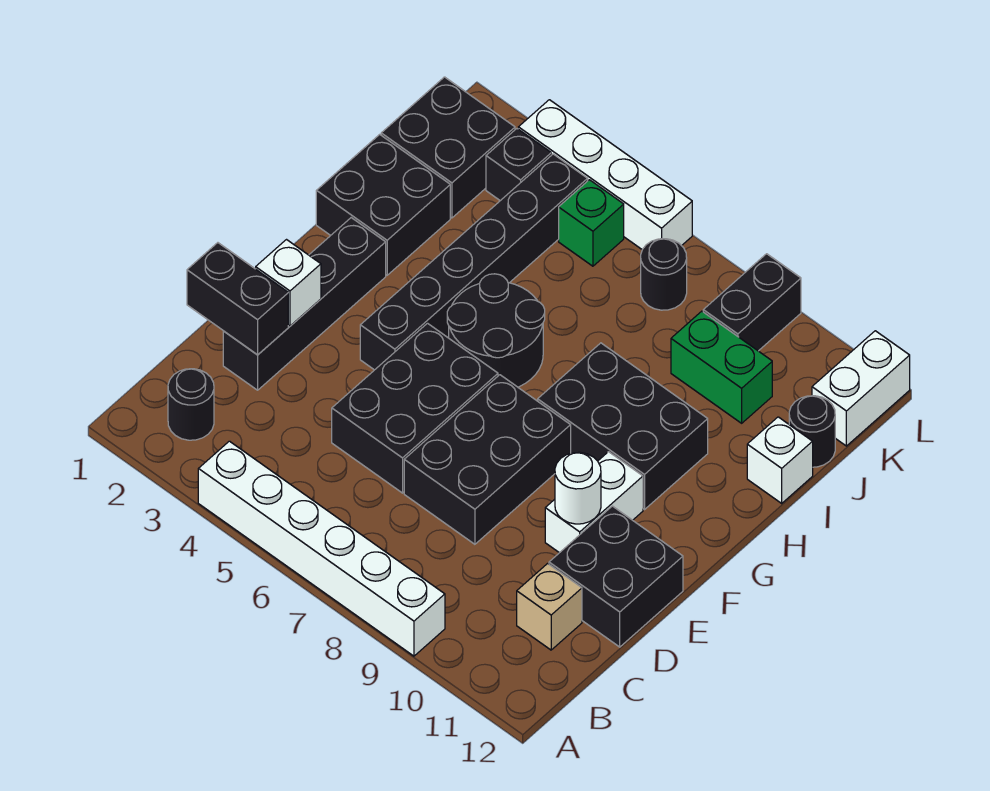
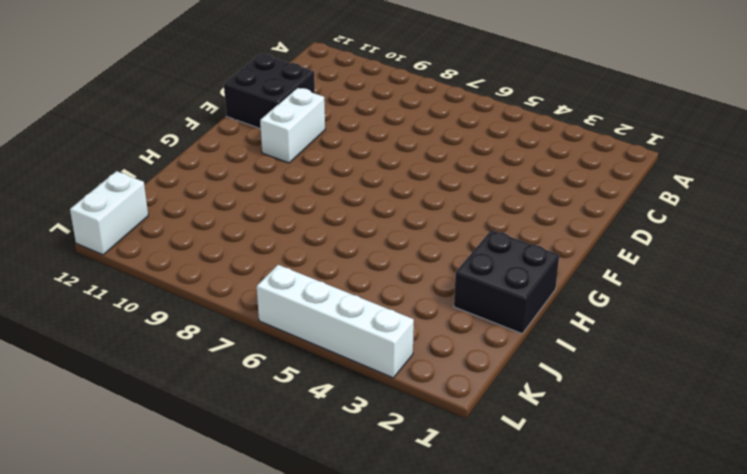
none -> white 1x6 brick [198,441,445,656]
none -> black 1x1 round brick [168,369,214,440]
none -> tan 1x1 brick [517,564,582,650]

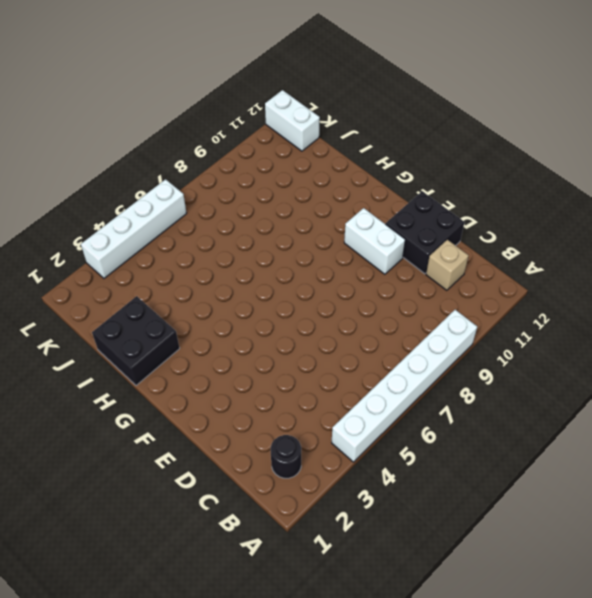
none -> black 1x4 brick [223,218,386,390]
none -> black 2x3 brick [332,323,498,493]
none -> black 2x3 brick [404,375,571,544]

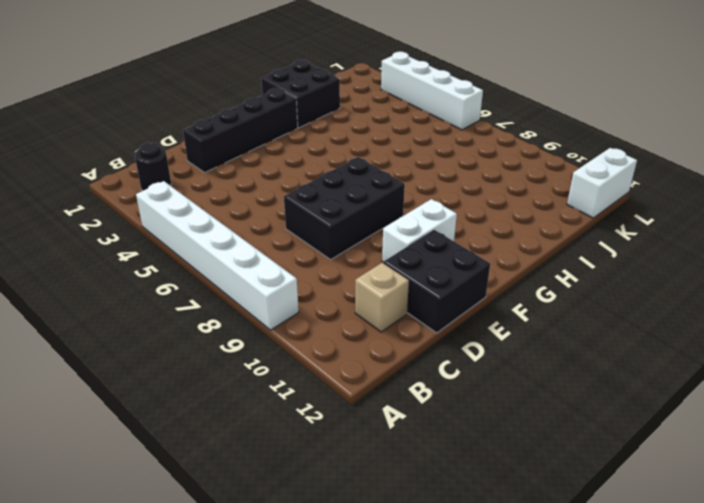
none -> black 2x3 brick [332,323,498,493]
none -> black 1x6 brick [360,154,588,370]
none -> black 2x2 round brick [447,274,545,387]

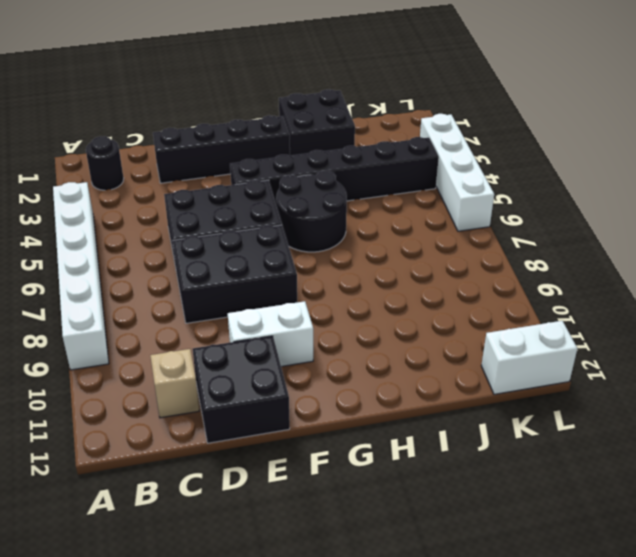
none -> black 2x3 brick [538,343,708,510]
none -> white 1x1 brick [747,417,813,503]
none -> black 2x2 brick [381,77,515,218]

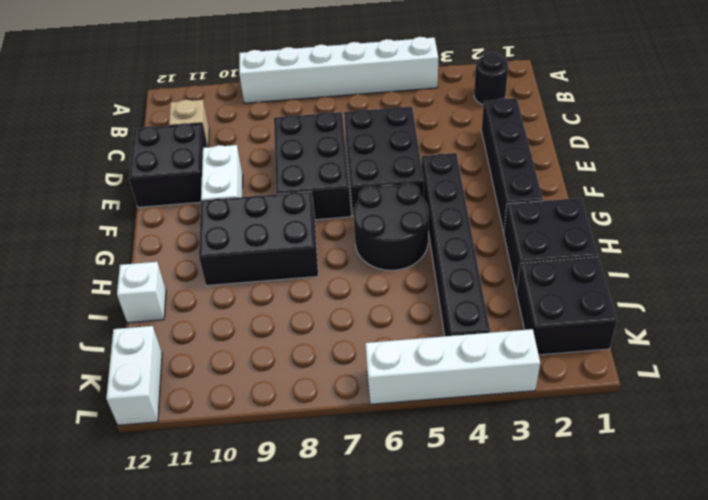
none -> green 1x2 brick [671,311,772,423]
none -> black 1x1 round brick [789,396,835,467]
none -> black 1x1 brick [486,129,551,201]

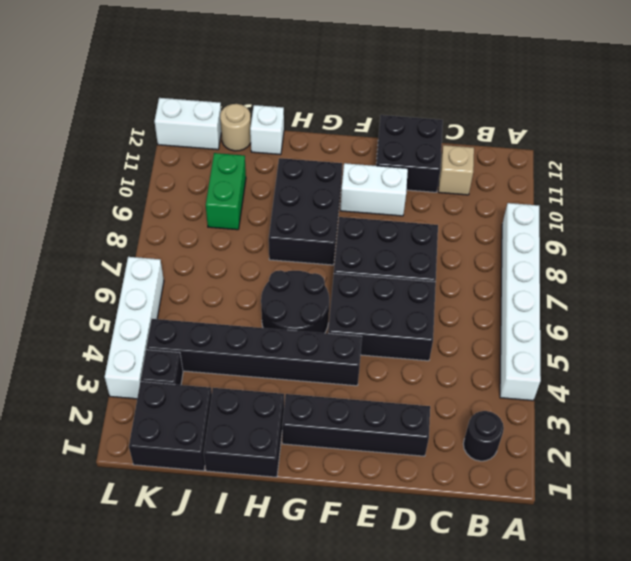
tan 1x1 round brick [220,104,251,151] -> black 1x1 round brick [789,396,835,467]
none -> green 1x1 brick [559,180,624,266]
none -> black 1x1 round brick [641,239,687,310]
none -> black 1x2 brick [703,254,801,351]

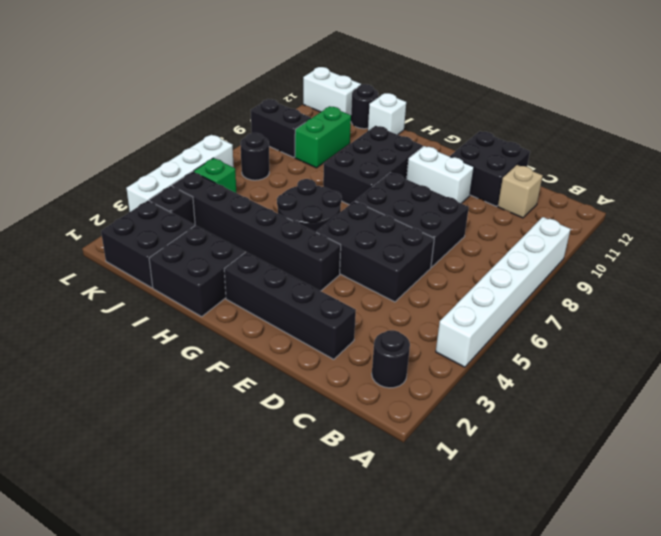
none -> black 1x2 brick [187,243,288,355]
none -> white 1x1 brick [256,240,321,326]
none -> white 1x1 round brick [555,452,601,524]

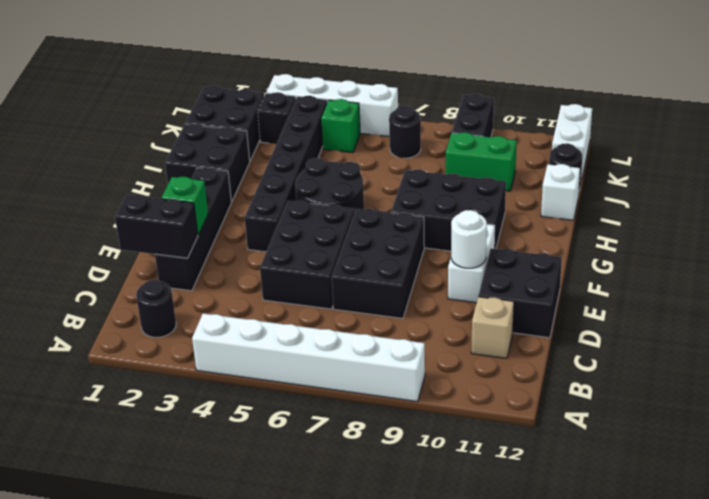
green 1x1 brick [161,177,208,235] -> white 1x1 brick [256,240,321,326]

